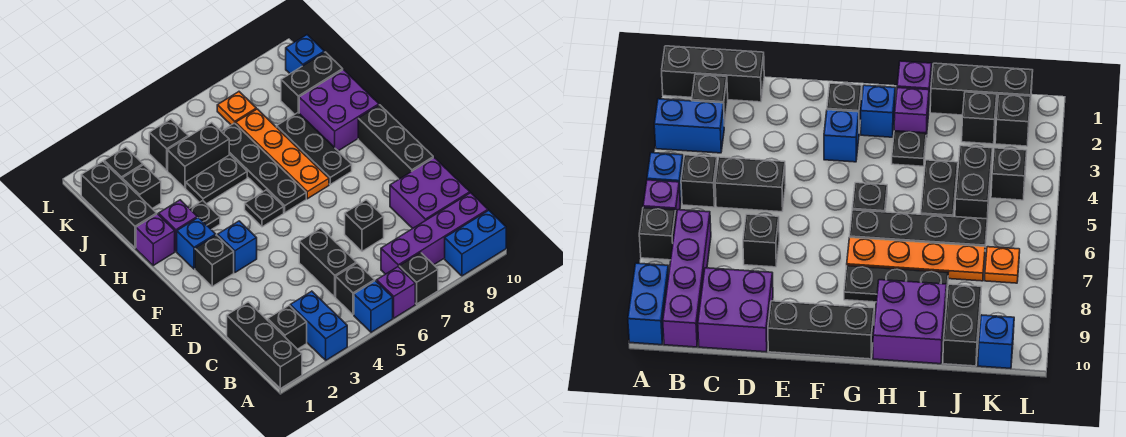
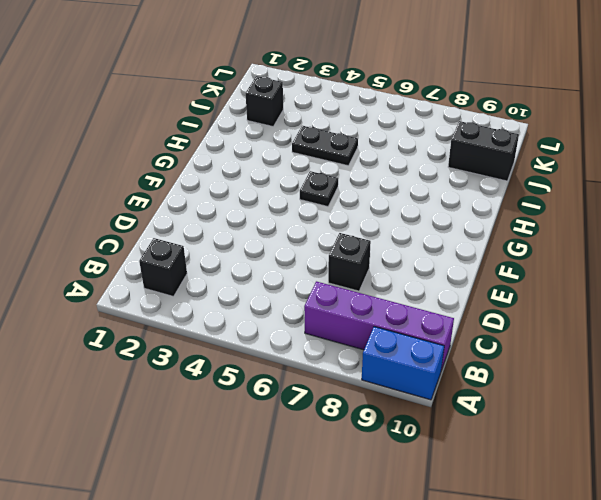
none -> black 1x3 brick [227,302,302,389]
none -> blue 1x2 brick [290,291,347,360]
none -> blue 1x1 brick [354,281,393,332]
none -> purple 1x1 brick [377,267,415,318]

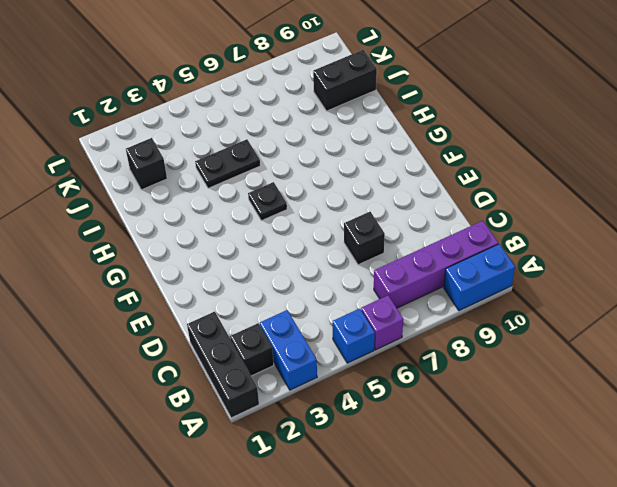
none -> black 1x1 brick [399,253,438,304]
none -> black 1x1 brick [336,263,375,315]
none -> black 1x2 brick [299,228,356,297]
none -> purple 2x2 brick [390,158,470,228]

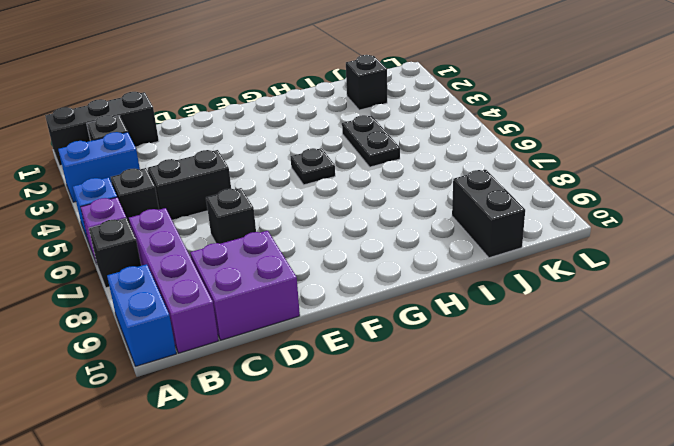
none -> black 1x3 brick [358,105,433,179]
none -> black 1x1 brick [195,235,234,286]
none -> blue 1x1 brick [218,221,257,272]
none -> blue 1x1 brick [177,217,216,269]

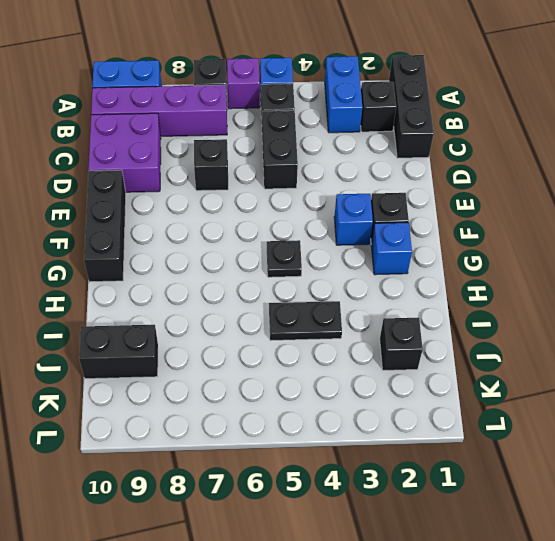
none -> black 1x4 plate [221,123,306,213]
none -> orange 1x4 plate [236,109,329,199]
none -> black 1x3 plate [277,113,352,184]
none -> purple 1x1 brick [136,214,175,265]

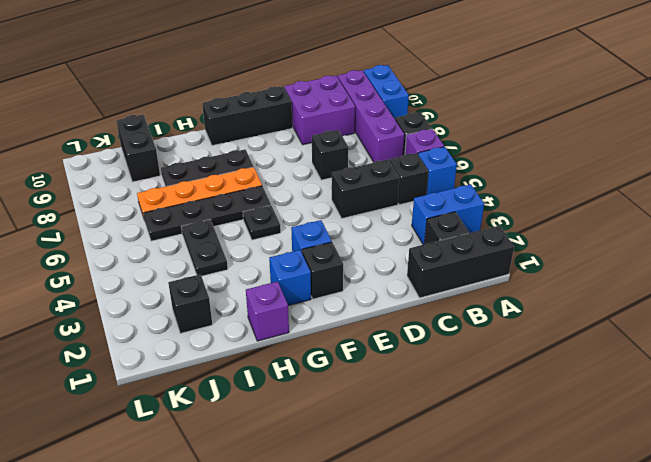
none -> purple 1x1 brick [159,200,197,251]
none -> black 1x1 plate [190,201,220,230]
none -> purple 2x2 brick [299,70,379,151]
none -> black 1x3 brick [81,161,157,248]

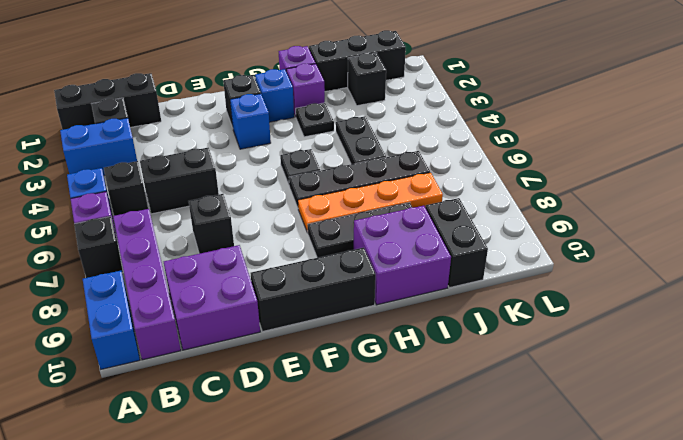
none -> black 1x2 brick [168,123,229,188]
none -> black 1x1 brick [104,147,143,179]
none -> black 1x1 brick [149,119,188,170]
none -> orange 1x1 plate [217,92,256,125]

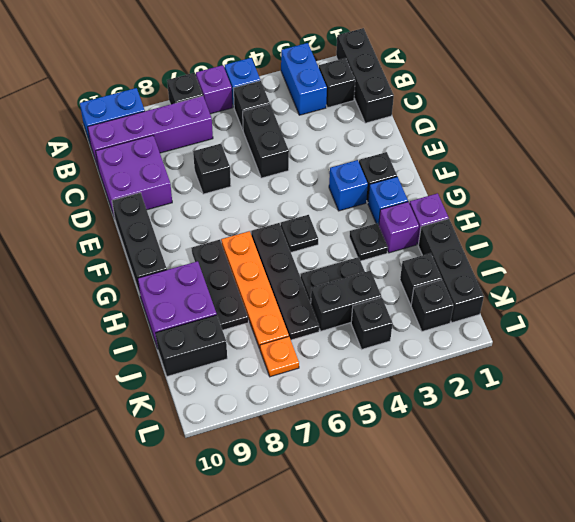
none -> blue 1x1 brick [286,35,324,74]

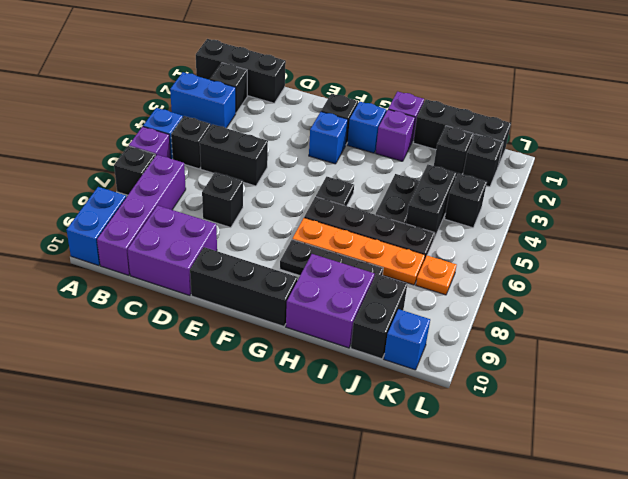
none -> black 1x1 plate [190,201,220,230]

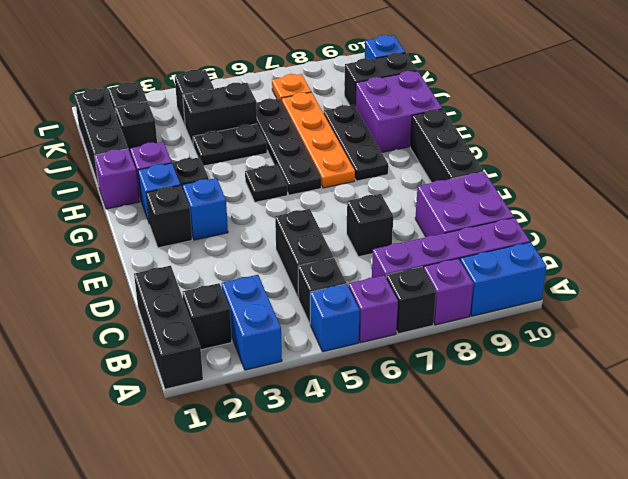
purple 1x1 brick [423,258,473,325] -> none

